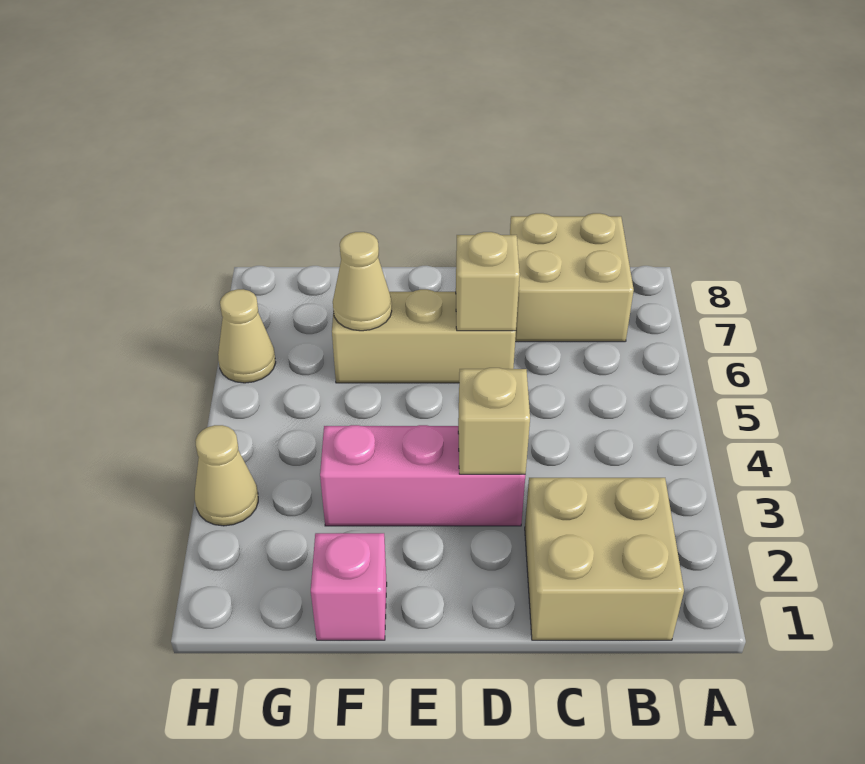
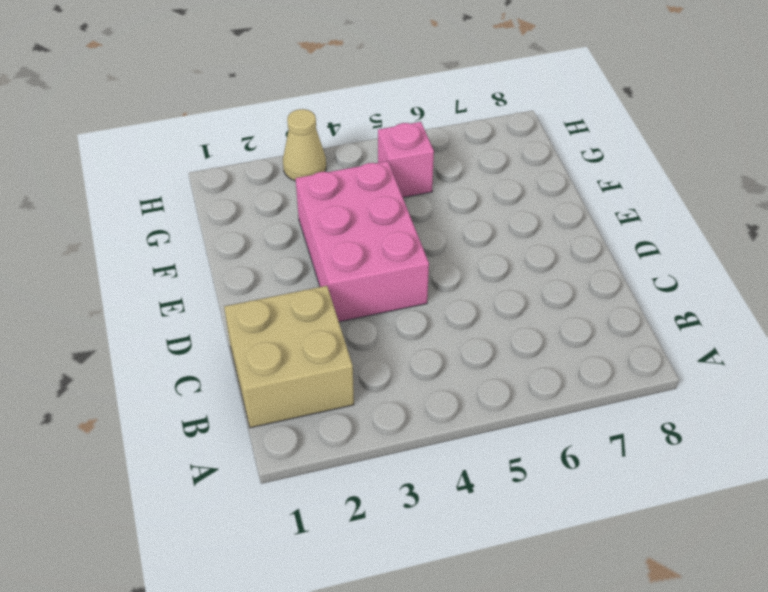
pink 2x3 brick [296,161,429,322] -> pink 1x3 brick [320,425,525,526]
pink 1x1 brick [378,122,434,198] -> pink 1x1 brick moved to [311,533,387,640]
none -> tan 2x2 brick [510,213,634,342]
none -> tan 1x3 brick [332,289,516,383]

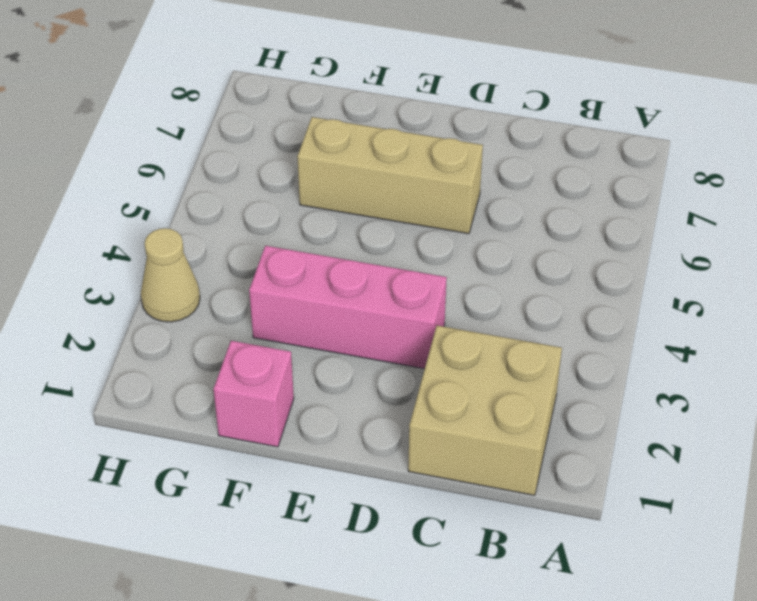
none -> tan 2x2 brick [510,213,634,342]
none -> tan 1x1 cone [218,289,276,383]

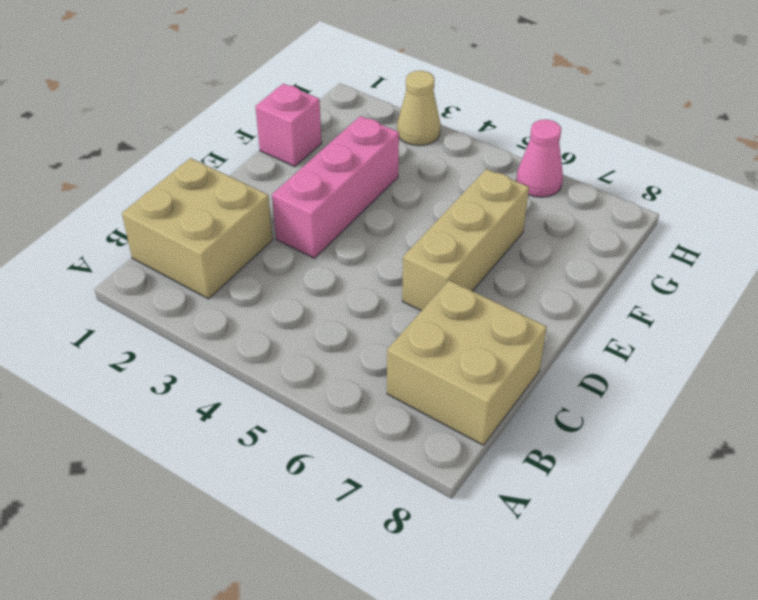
pink 1x1 cone [516,120,563,197] -> tan 1x1 cone [218,289,276,383]
none -> tan 1x1 brick [458,368,530,474]
none -> tan 1x1 brick [456,232,520,331]

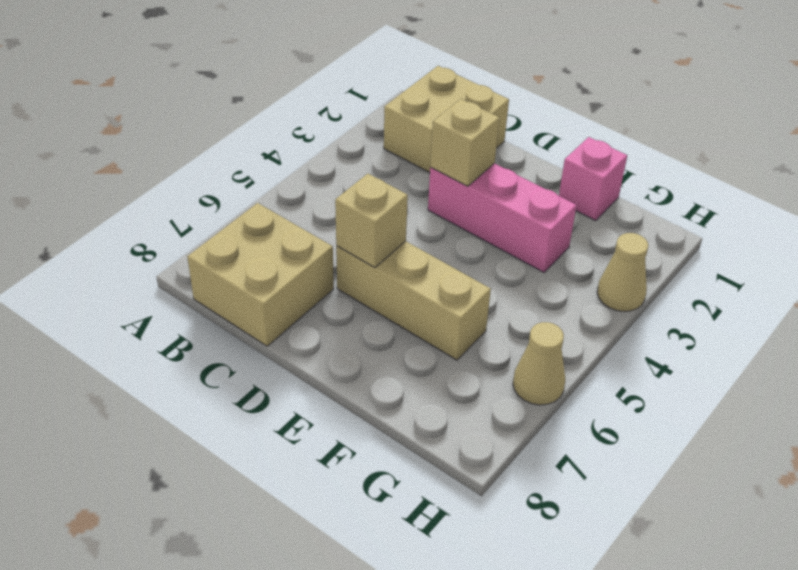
none -> tan 1x1 cone [333,232,392,331]

